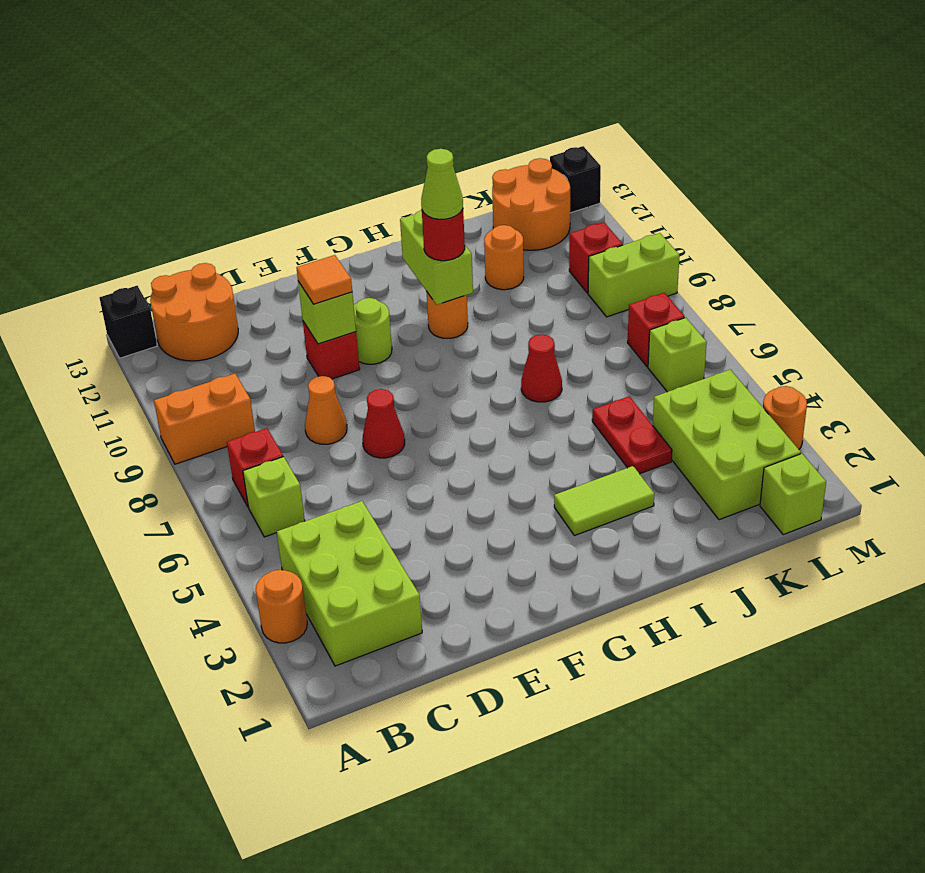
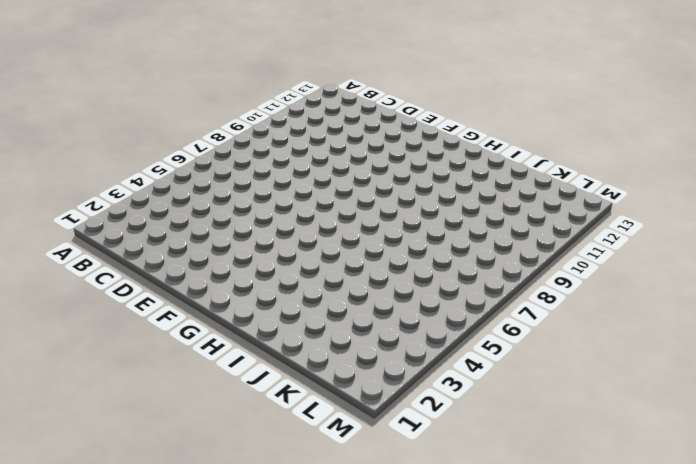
none -> orange 1x1 round brick [256,570,307,643]
none -> orange 1x2 brick [154,374,255,464]
none -> black 1x1 brick [99,286,157,358]
none -> lime 2x3 brick [277,501,422,666]

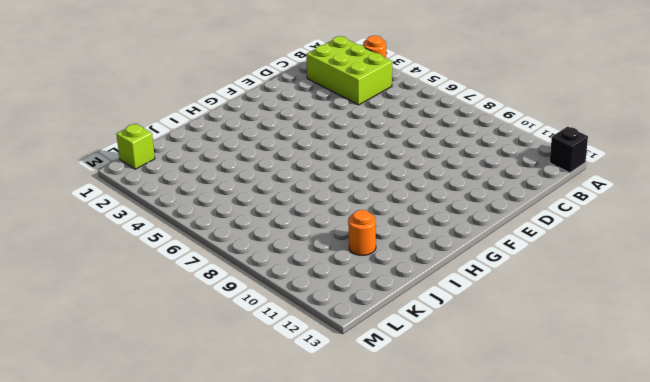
none -> orange 1x2 brick [154,374,255,464]
none -> lime 1x1 brick [243,457,305,537]
none -> red 1x1 brick [227,428,283,506]
none -> orange 2x2 round brick [150,263,238,361]

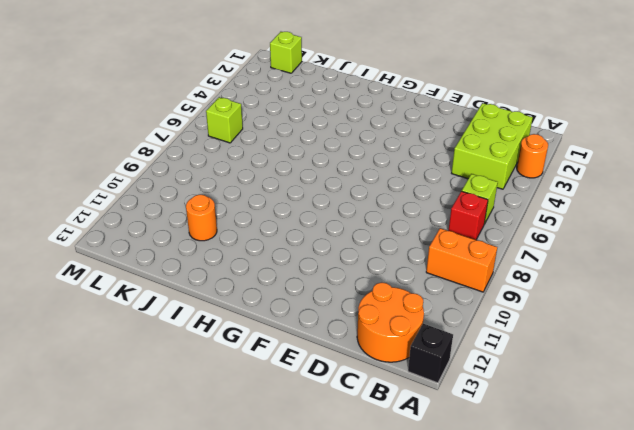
none -> orange 1x1 cone [305,376,347,444]
none -> red 1x1 cone [362,389,405,458]
none -> red 1x1 brick [303,322,360,379]
none -> lime 1x1 round brick [354,298,392,364]

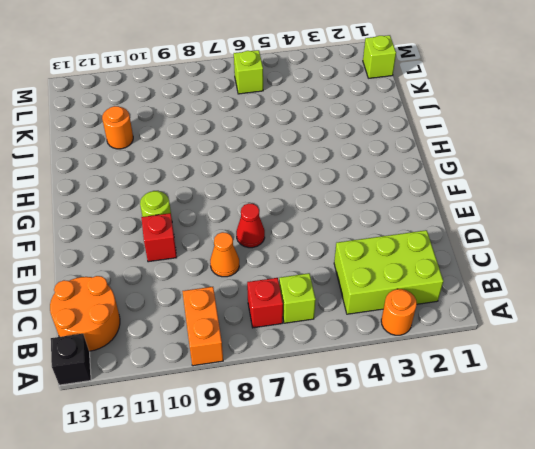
none -> lime 1x2 tile [554,466,654,536]
none -> orange 1x1 round brick [427,292,468,338]
none -> red 1x1 cone [521,334,562,402]
none -> red 1x2 plate [592,396,672,474]

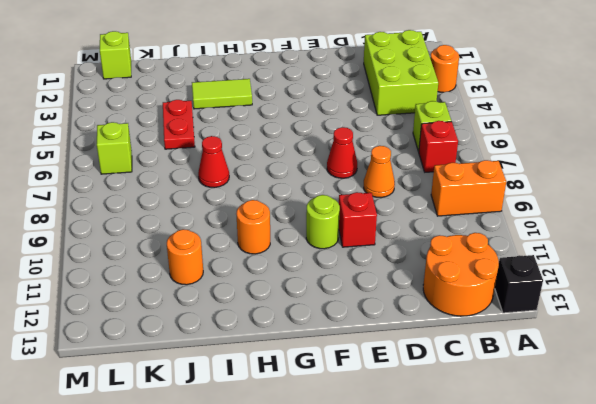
none -> lime 2x3 brick [653,370,801,520]
none -> orange 2x2 round brick [492,158,570,250]
none -> red 1x1 brick [627,293,685,367]
none -> lime 1x2 brick [588,233,679,317]

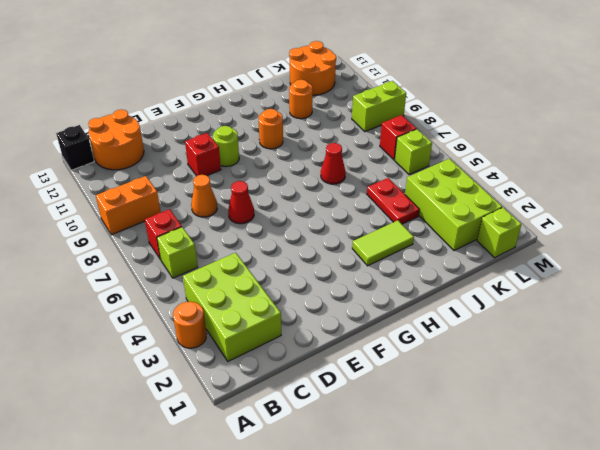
none -> red 1x1 brick [569,222,623,293]
none -> orange 1x1 round brick [763,386,807,449]
none -> black 1x1 brick [550,146,601,213]
none -> lime 1x1 brick [298,281,356,344]

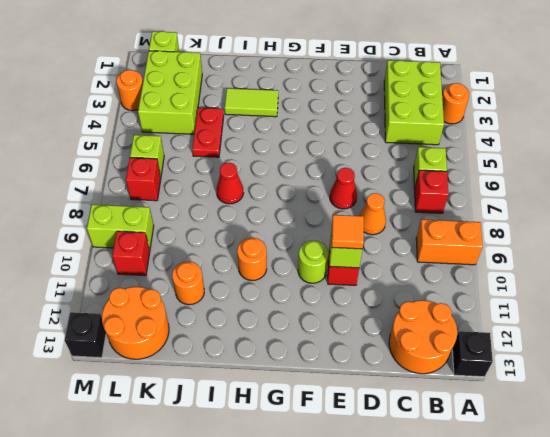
none -> lime 1x2 brick [400,210,473,305]
none -> red 1x1 round brick [422,209,465,261]
none -> lime 1x1 cone [421,149,463,219]

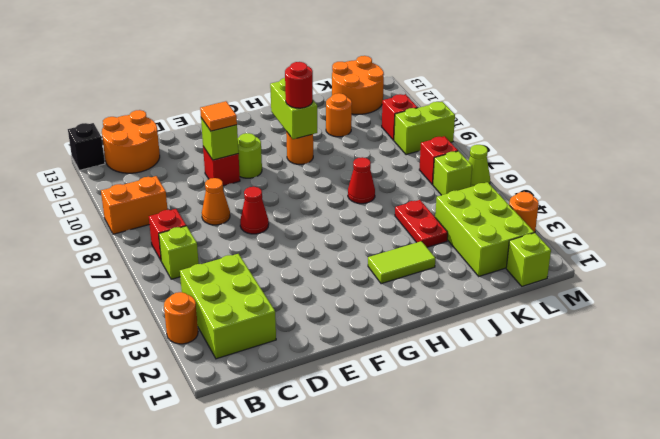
lime 1x1 cone [468,145,490,187] -> lime 1x1 cone moved to [421,149,463,219]
none -> black 1x1 brick [550,146,601,213]

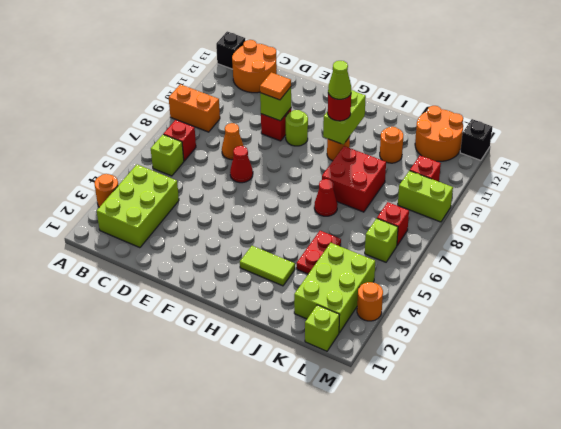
red 2x2 brick [322,146,386,212] -> none

